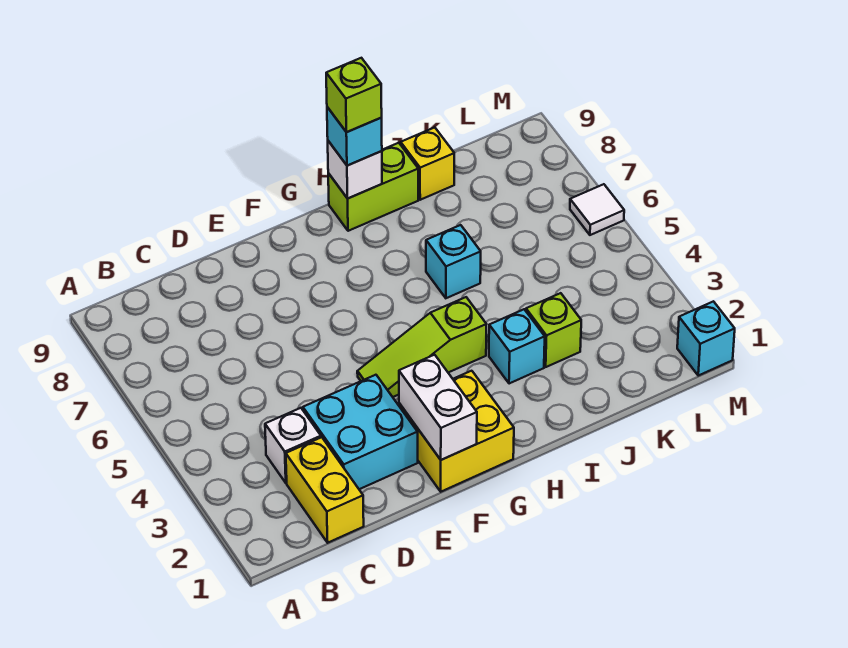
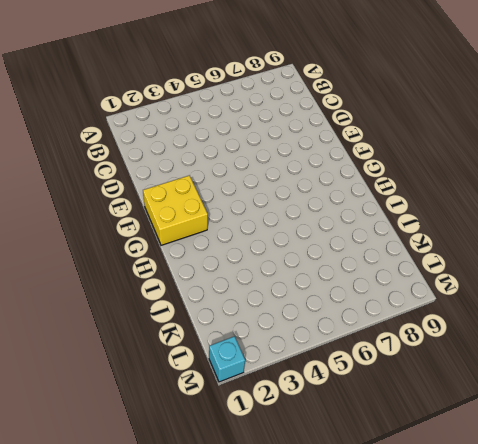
none -> yellow 1x2 brick [286,437,364,543]
none -> white 1x1 brick [265,408,321,483]
none -> cyan 2x2 brick [303,375,418,489]

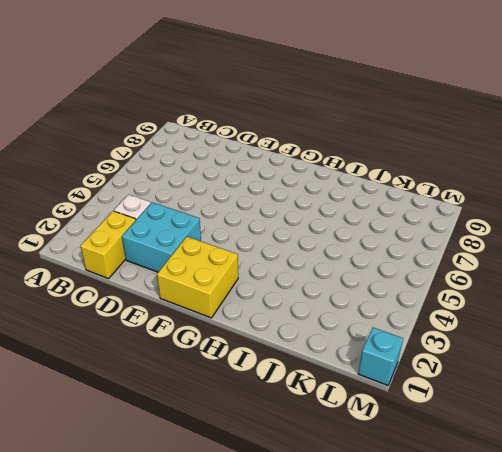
none -> lime 1x3 slope [357,297,487,397]
none -> lime 1x2 brick [328,143,418,231]
none -> cyan 1x1 brick [489,309,545,384]

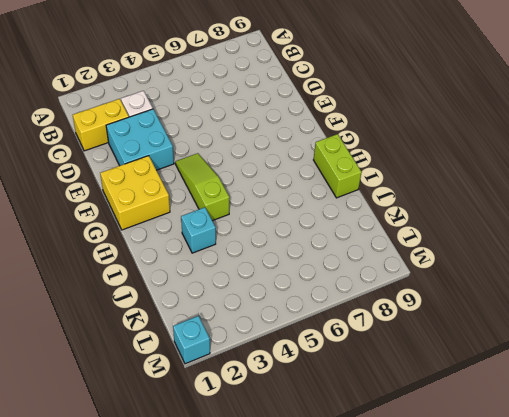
none -> cyan 1x1 brick [426,225,481,298]
none -> lime 1x1 brick [526,293,581,367]
none -> yellow 1x1 brick [401,127,454,200]

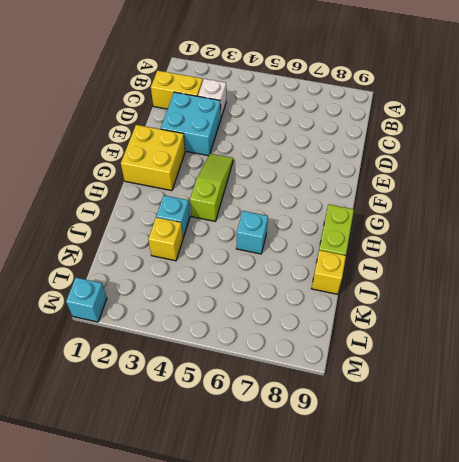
yellow 1x1 brick [148,217,183,261] -> lime 1x1 brick [526,293,581,367]
none -> white 1x1 tile [570,184,624,235]
none -> white 1x2 brick [399,355,477,460]
none -> white 1x1 brick [328,141,382,198]

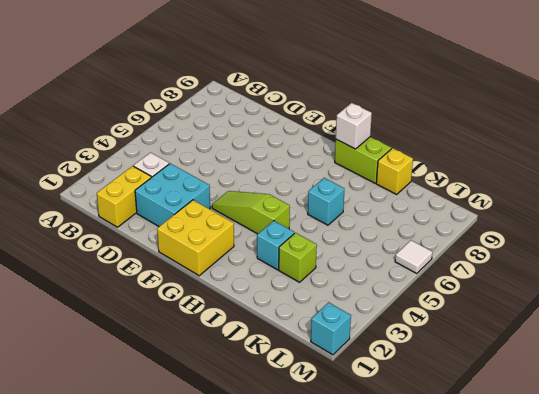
none -> white 1x2 brick [399,355,477,460]
none -> cyan 1x1 brick [327,107,382,166]
none -> lime 1x1 brick [326,58,382,132]

